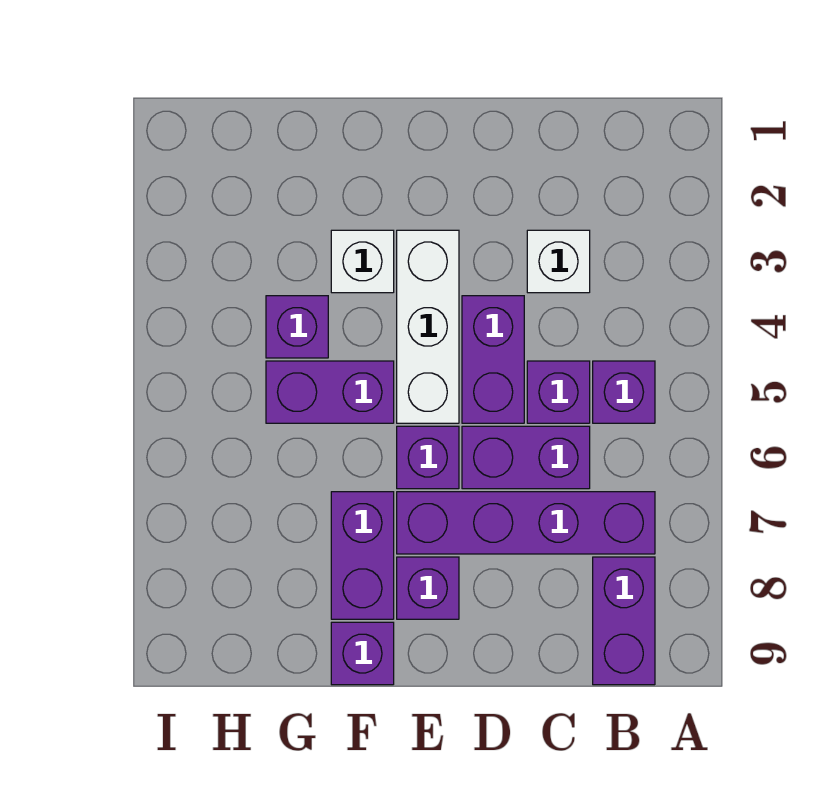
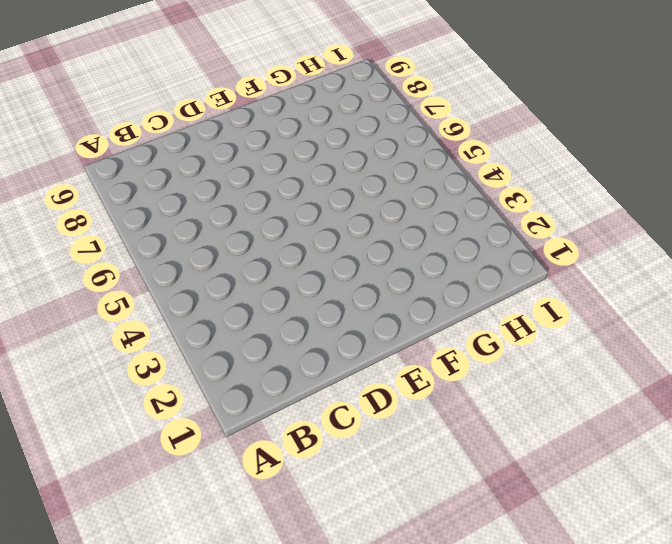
none -> purple 1x1 brick [593,361,655,423]
none -> purple 1x4 brick [397,492,655,554]
none -> purple 1x2 brick [593,557,655,685]

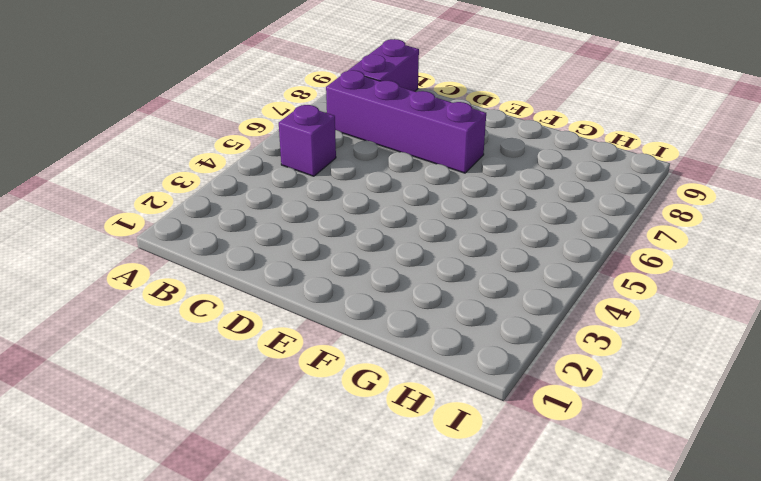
none -> white 1x1 brick [527,230,590,293]
none -> purple 1x1 brick [527,361,590,423]
none -> purple 1x2 brick [462,426,590,489]

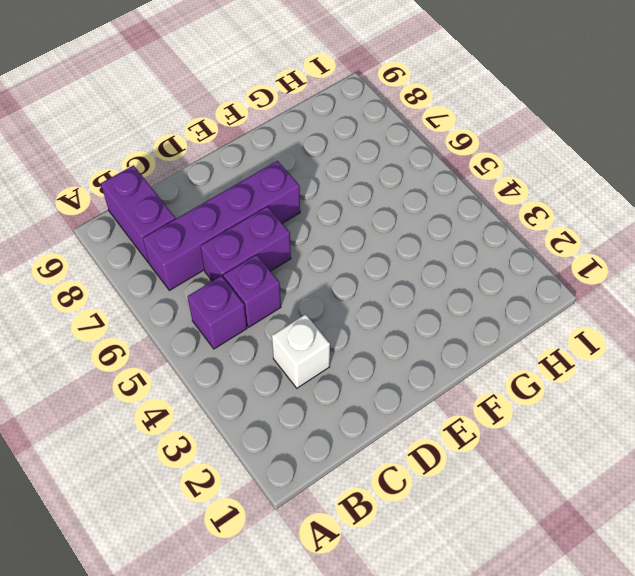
none -> purple 1x2 brick [462,296,524,423]
none -> white 1x3 brick [397,230,459,423]
none -> purple 1x1 brick [397,426,459,489]

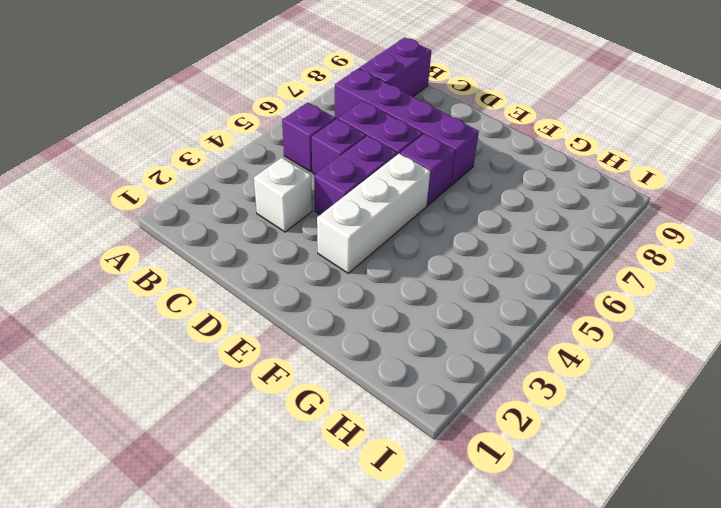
none -> purple 1x1 brick [397,557,459,619]
none -> white 1x1 brick [331,230,394,293]
none -> purple 1x2 brick [266,361,394,423]

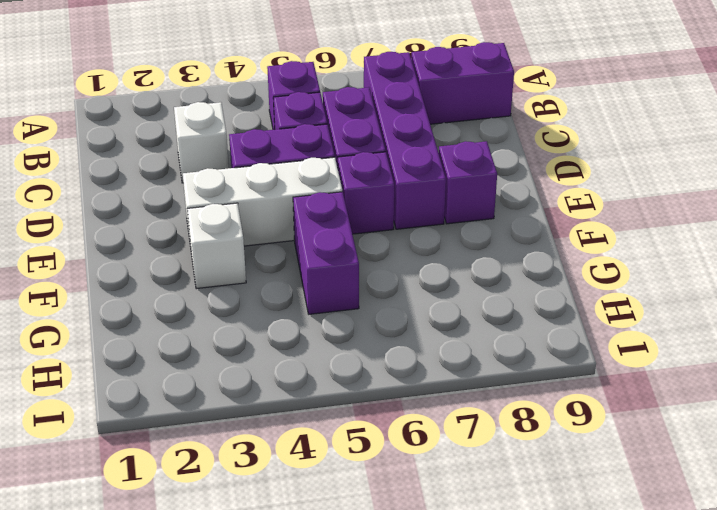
none -> purple 1x2 brick [331,492,394,619]
none -> purple 1x1 brick [331,622,394,685]
none -> purple 1x1 brick [266,296,328,358]

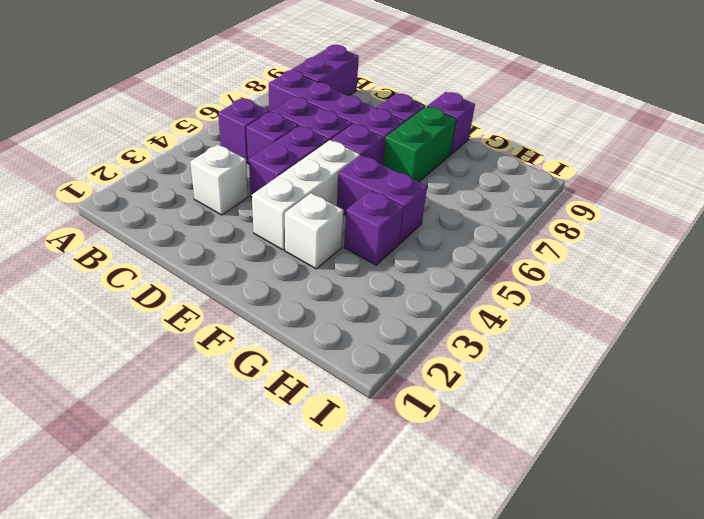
green 1x2 brick [383,106,456,182] -> purple 1x2 brick [331,492,394,619]

